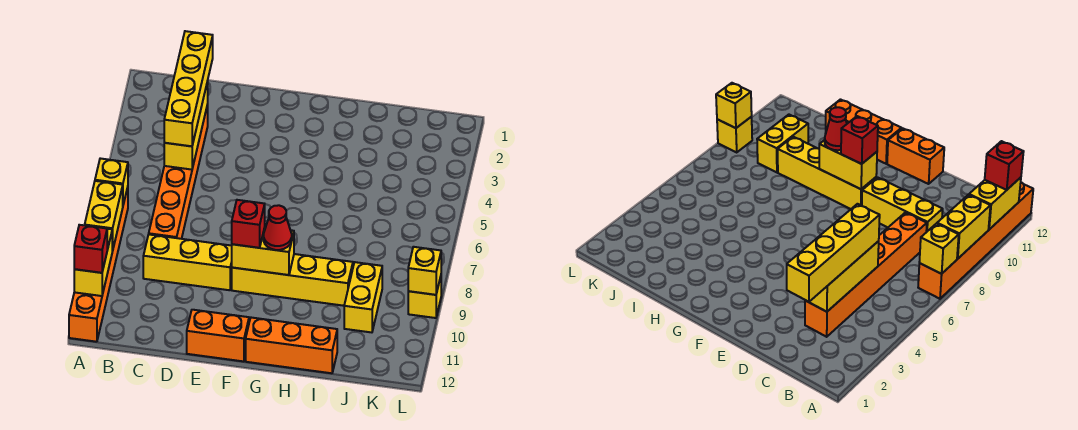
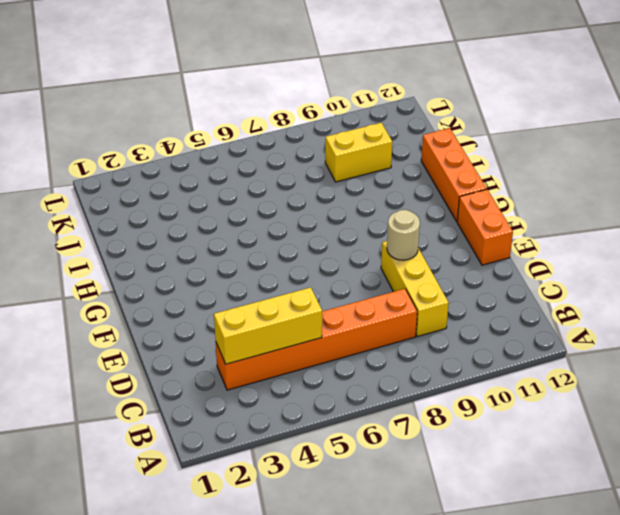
tan 1x1 round brick [387,210,420,260] -> none
none -> orange 1x6 brick [69,187,128,342]
none -> yellow 1x4 brick [232,254,353,306]
none -> yellow 1x1 brick [408,277,441,318]

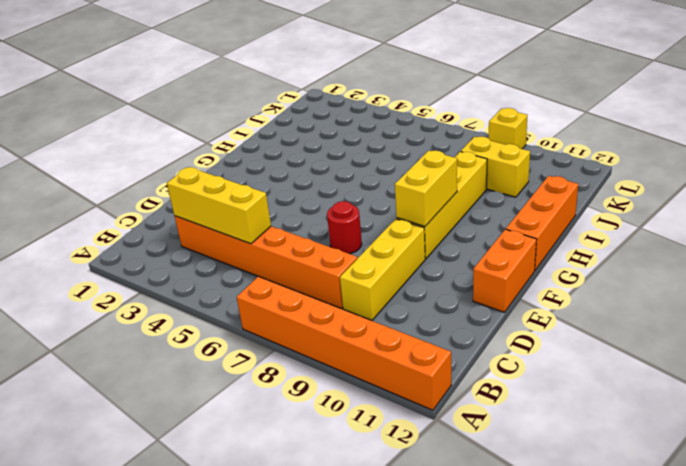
red 1x1 round brick [327,201,362,254] -> none
none -> yellow 1x1 brick [95,158,128,204]
none -> yellow 1x2 brick [85,181,123,251]
none -> yellow 1x2 brick [74,229,112,296]

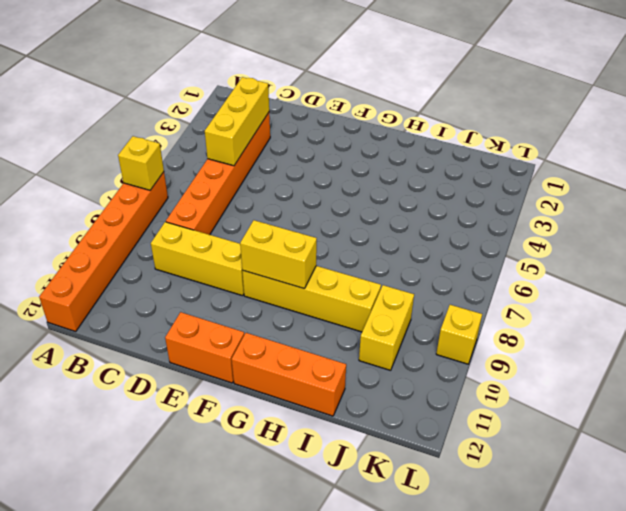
none -> yellow 1x2 brick [85,181,123,251]
none -> yellow 1x2 brick [74,229,112,296]
none -> yellow 1x1 brick [408,247,441,295]

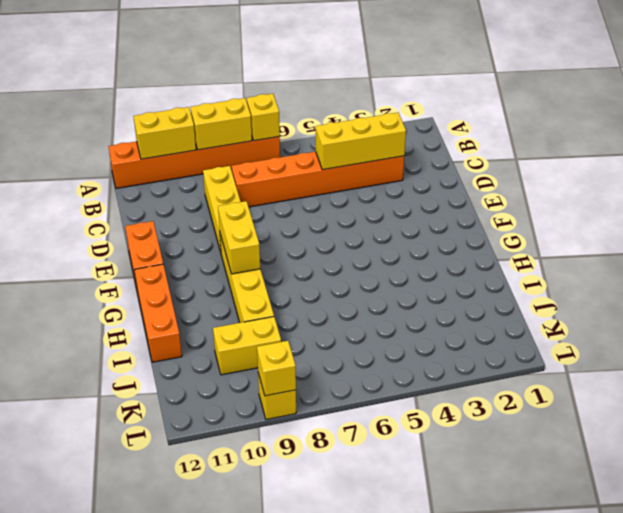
none -> red 1x1 brick [74,225,107,273]
none -> yellow 1x4 brick [164,31,213,146]
none -> red 1x1 brick [232,200,265,248]

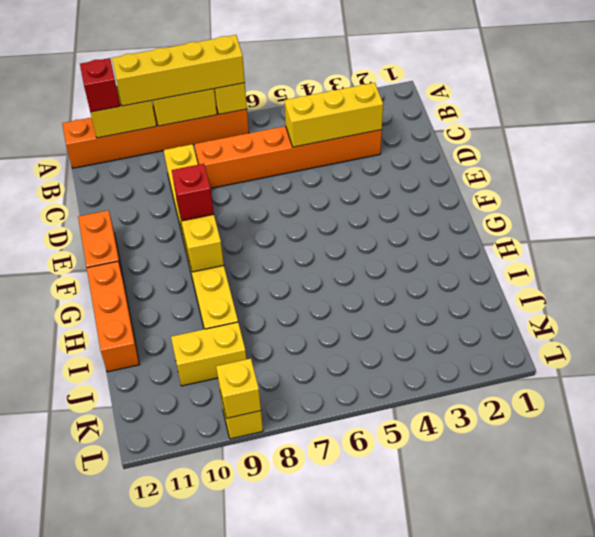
yellow 1x4 brick [112,35,245,106] -> yellow 1x4 brick moved to [164,31,213,146]
none -> red 1x1 cone [264,205,292,250]

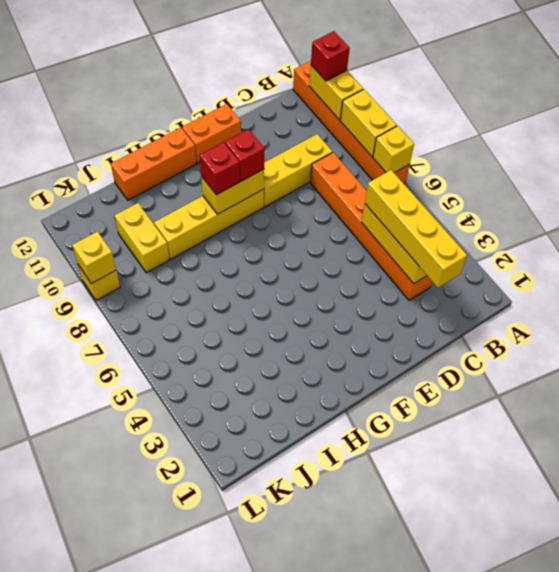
red 1x1 brick [200,142,240,195] -> red 1x1 cone [264,205,292,250]

